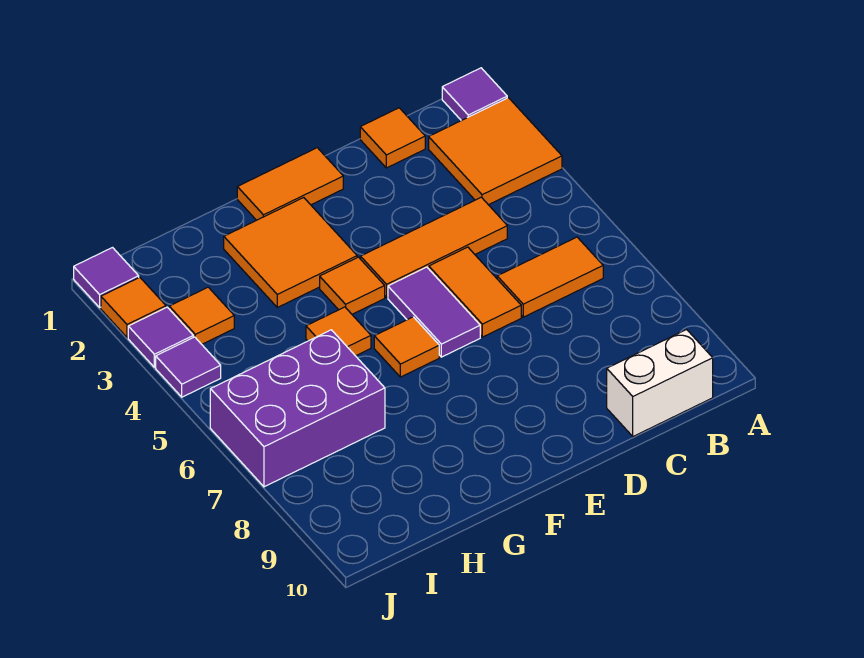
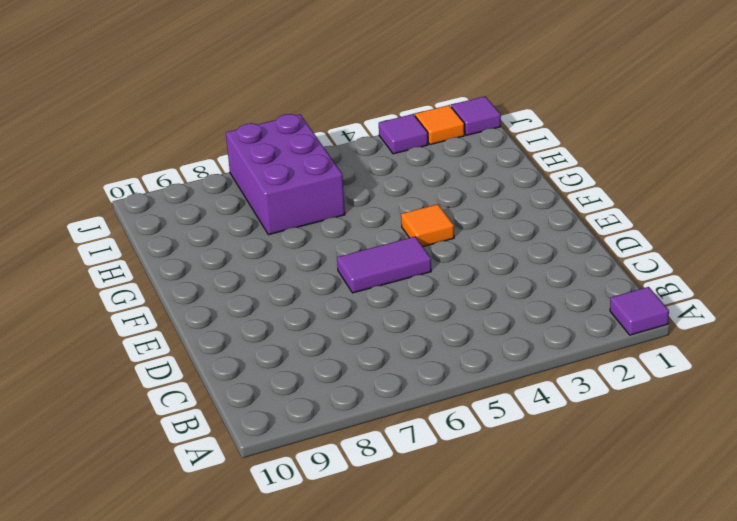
none -> orange 2x2 tile [429,98,562,205]
none -> orange 1x2 tile [497,237,603,317]
none -> white 1x2 brick [607,330,713,436]

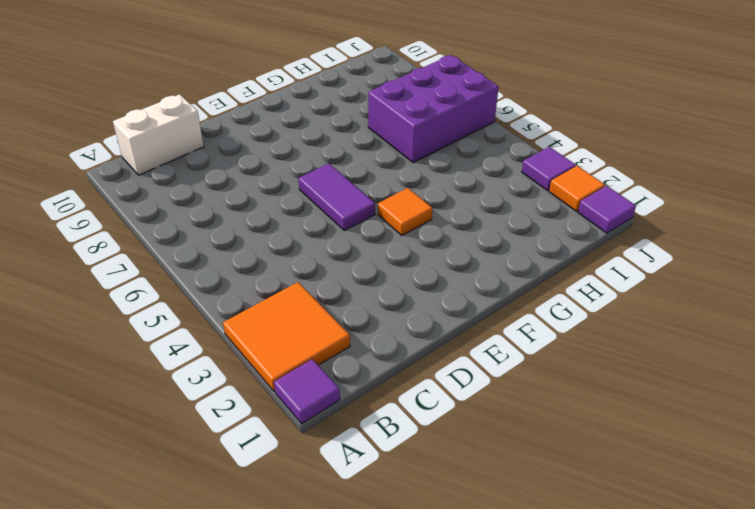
none -> orange 1x2 tile [497,237,603,317]
none -> orange 1x1 tile [360,108,425,168]
none -> orange 1x3 tile [361,197,507,297]

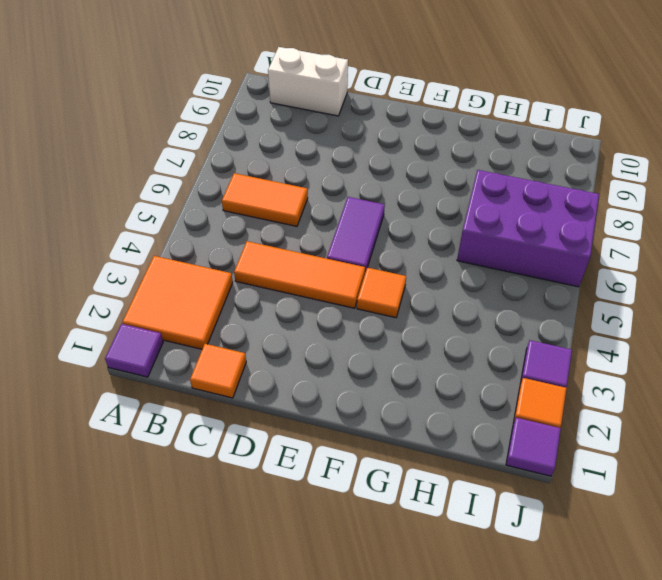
none -> orange 1x2 tile [429,247,521,337]
none -> orange 1x2 tile [237,148,343,220]
none -> orange 2x2 tile [224,198,357,307]

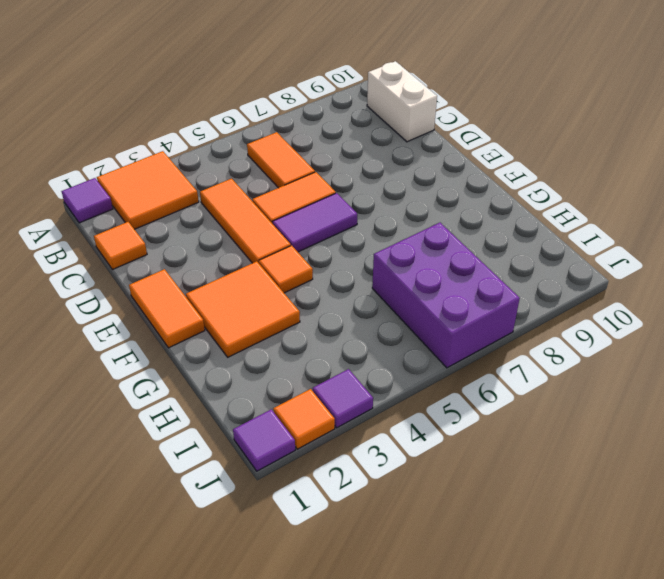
none -> orange 1x1 tile [374,317,439,377]
none -> orange 1x1 tile [306,307,371,356]
none -> orange 1x1 tile [169,287,234,344]

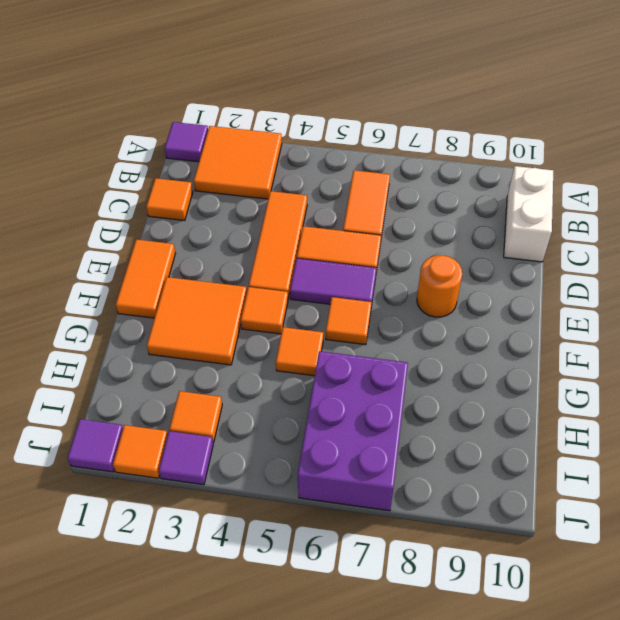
orange 1x1 round brick [417,255,462,317] -> none
none -> purple 1x1 tile [156,337,221,397]

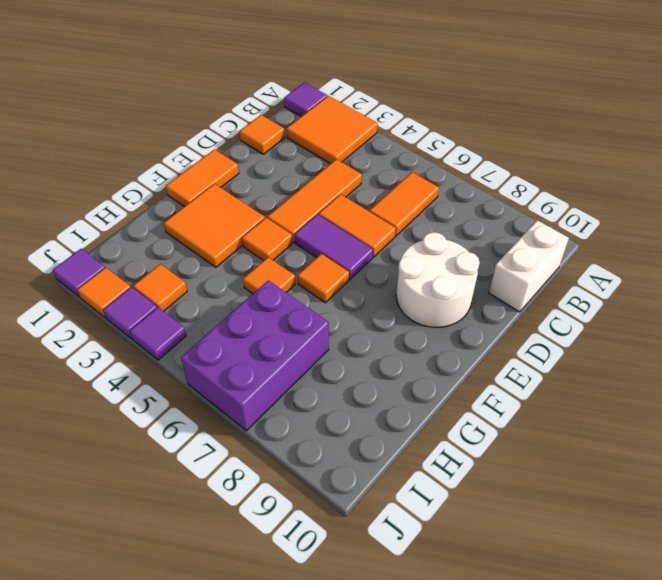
white 2x2 round brick [396,232,480,327] -> none

